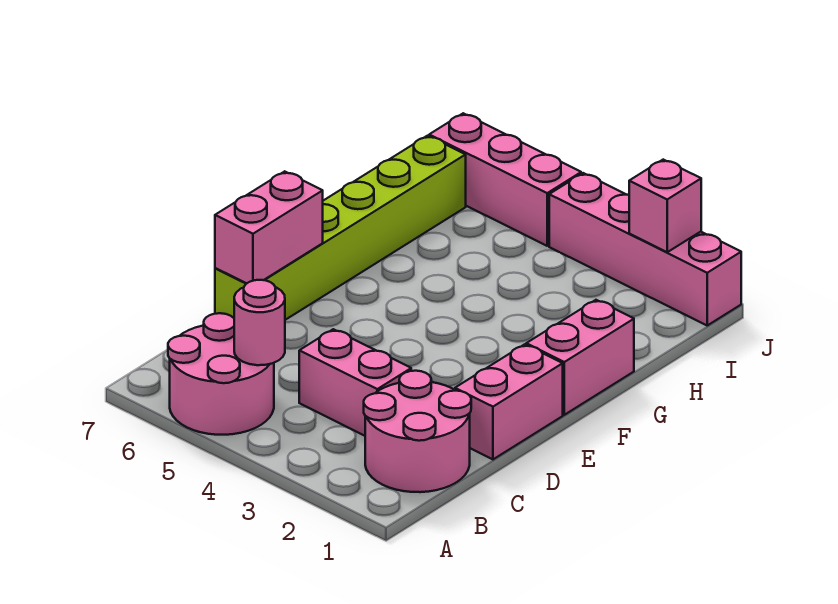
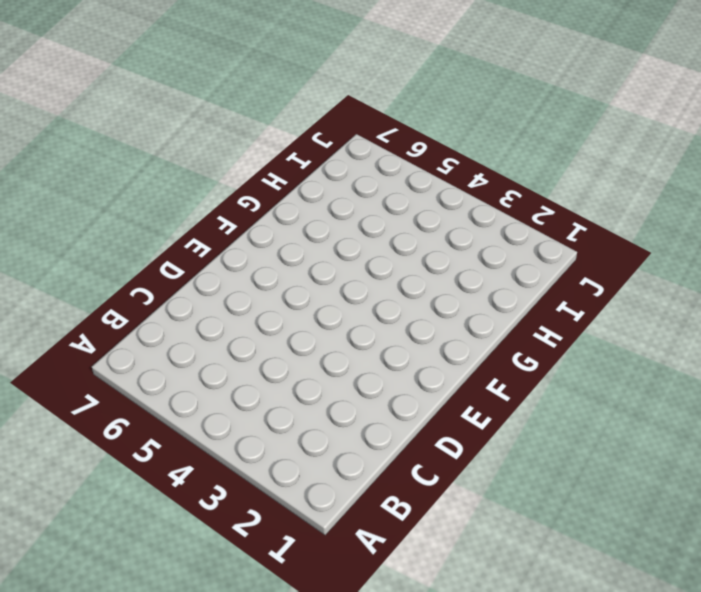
none -> pink 2x2 round brick [168,313,274,435]
none -> pink 2x2 round brick [364,371,471,492]

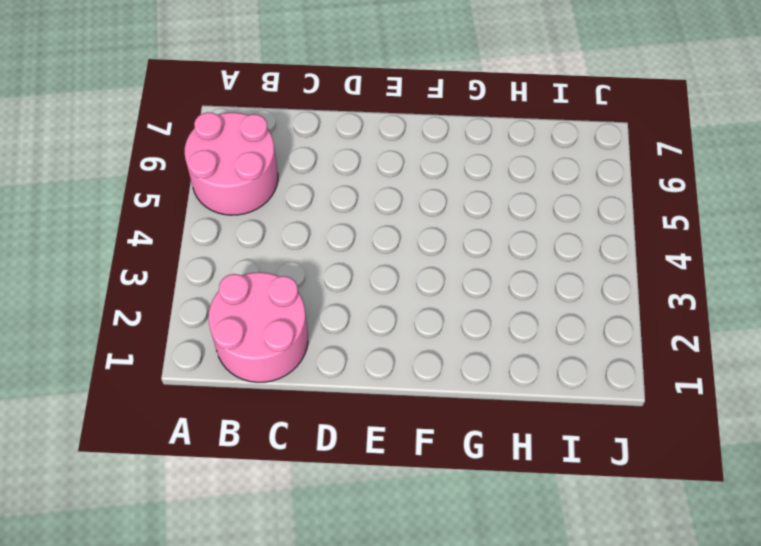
none -> pink 1x2 brick [299,329,411,436]
none -> pink 1x2 brick [455,344,563,459]

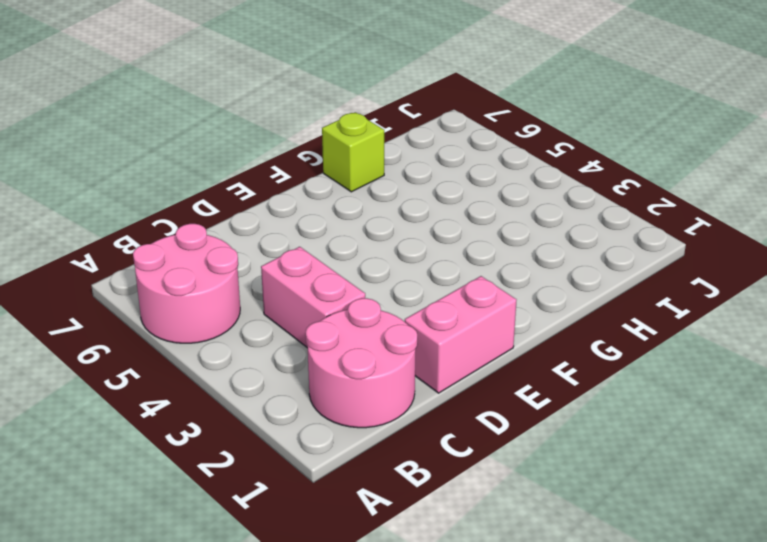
lime 1x1 brick [322,112,384,192] -> lime 1x6 brick [215,136,466,320]
none -> pink 1x2 brick [526,300,634,415]
none -> pink 1x4 brick [549,173,741,325]

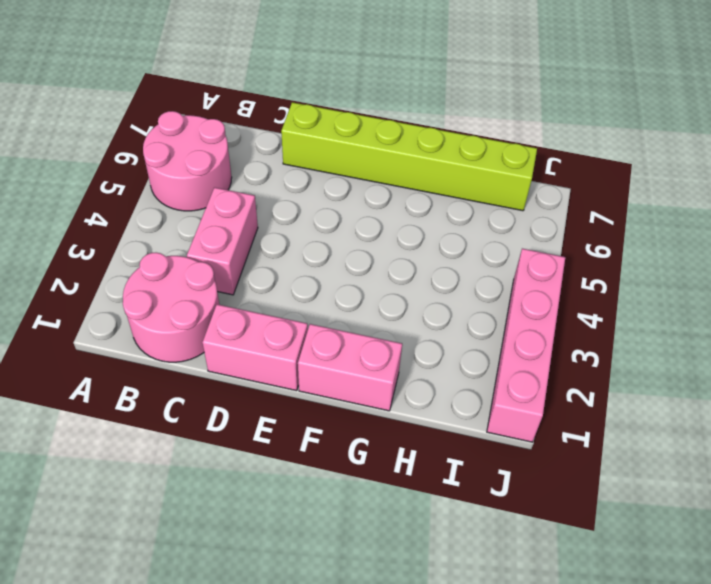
none -> pink 1x3 brick [429,113,581,246]
none -> pink 1x1 round brick [234,280,285,365]

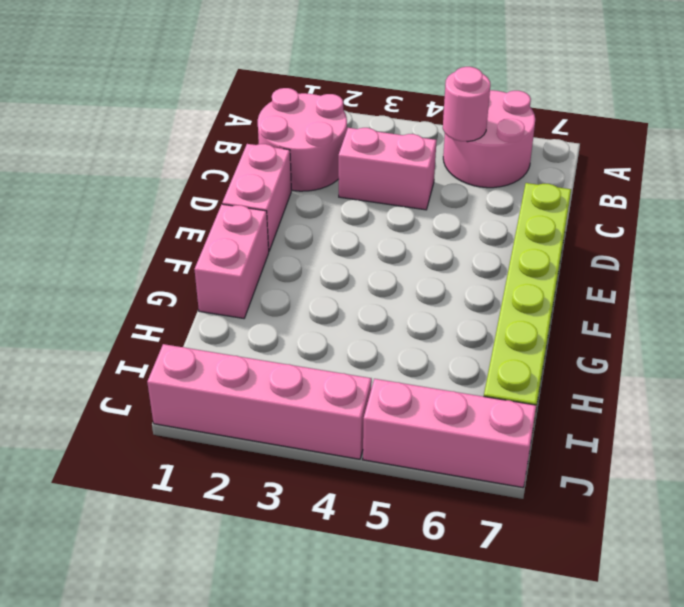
none -> pink 1x2 brick [215,171,323,284]
none -> pink 1x1 brick [629,160,701,252]

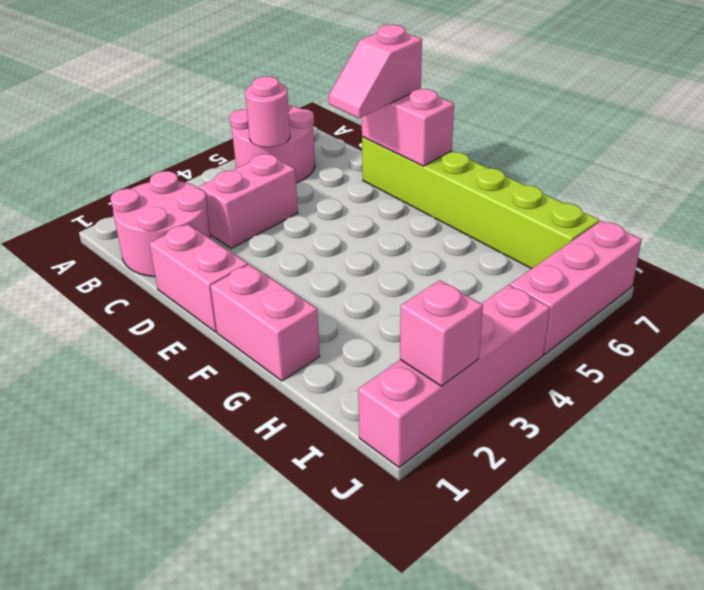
pink 1x2 slope [329,25,422,118] -> none

